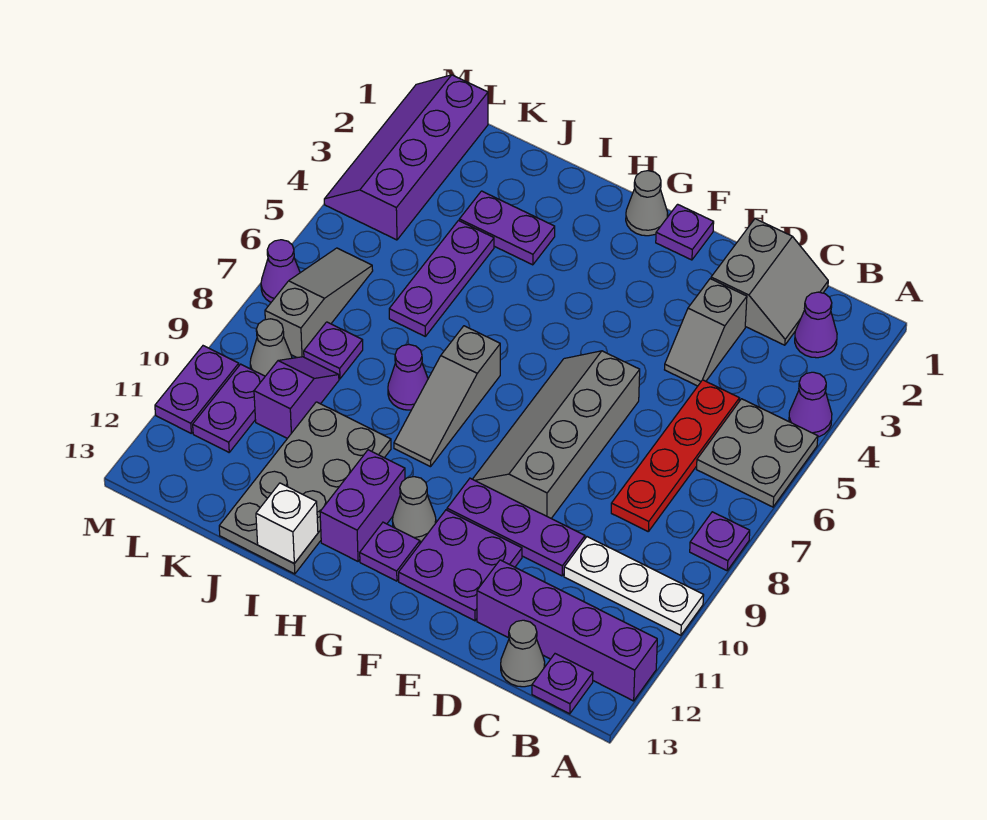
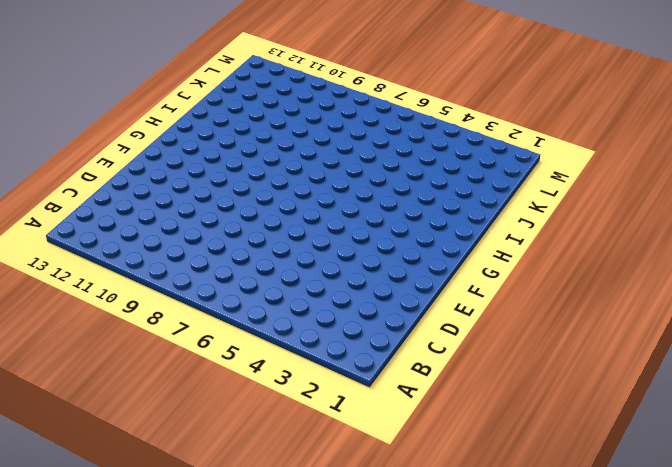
none -> purple 1x1 cone [789,372,832,437]
none -> grey 2x2 plate [697,399,818,507]
none -> purple 1x1 plate [690,512,750,571]
none -> white 1x3 plate [564,537,704,635]

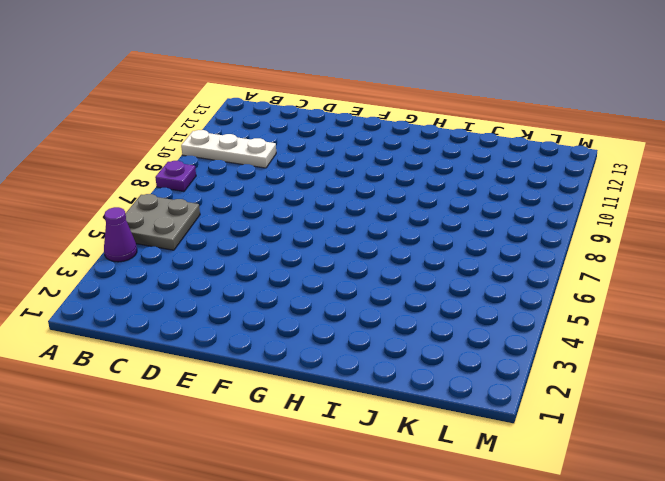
none -> purple 1x4 brick [477,560,657,701]
none -> purple 1x1 cone [795,292,837,358]
none -> purple 1x1 plate [532,654,593,714]
none -> grey 2x2 slope [711,219,828,345]

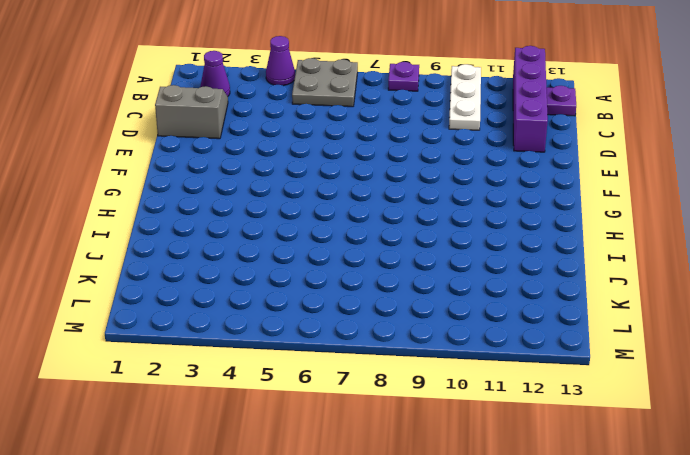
none -> red 1x4 plate [611,380,739,531]
none -> grey 1x1 cone [501,620,545,687]
none -> grey 1x2 slope [665,279,747,386]
none -> purple 1x3 plate [447,478,585,576]

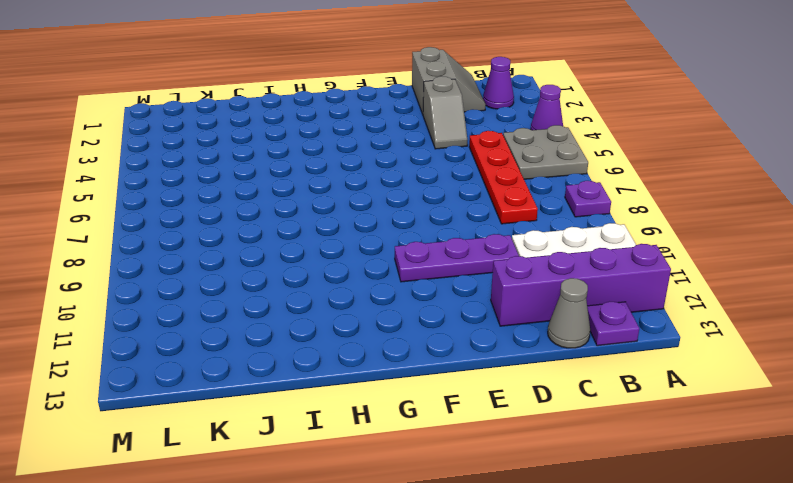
none -> grey 2x4 slope [473,351,640,518]
none -> purple 2x2 plate [399,510,522,621]
none -> purple 1x1 plate [656,204,714,260]
none -> grey 1x1 cone [626,171,668,236]

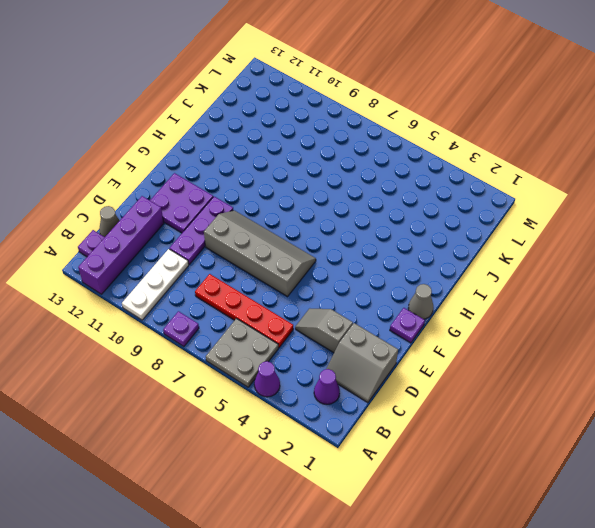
none -> grey 1x1 cone [392,477,436,542]
none -> purple 1x1 plate [360,522,420,581]
none -> grey 1x3 slope [394,326,500,467]
none -> purple 1x2 brick [320,450,405,561]

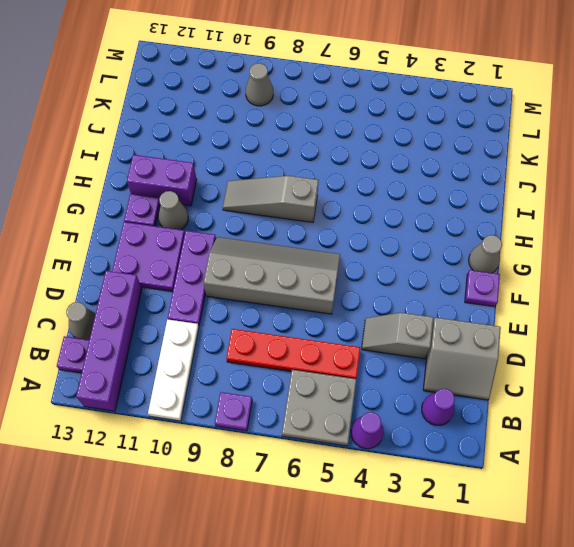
none -> purple 1x2 plate [459,191,555,265]
none -> purple 1x1 cone [388,344,428,410]
none -> grey 2x4 plate [219,402,391,574]
none -> purple 1x3 plate [389,221,494,336]

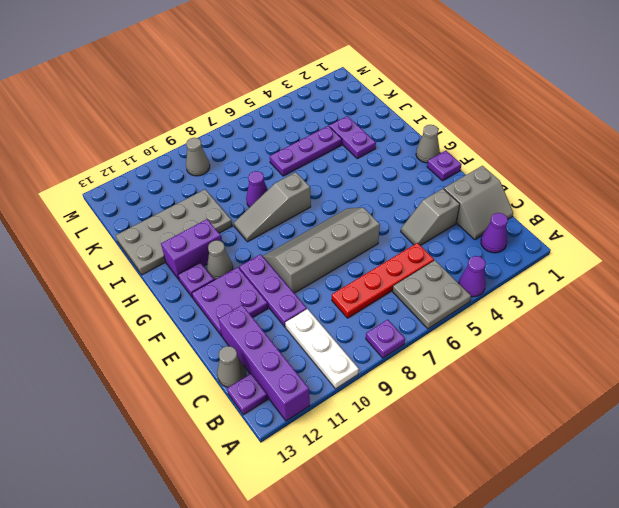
none -> purple 1x1 plate [304,322,363,379]
none -> purple 1x2 slope [254,357,339,438]
none -> purple 2x4 slope [324,75,488,240]
none -> grey 1x3 slope [265,248,373,358]

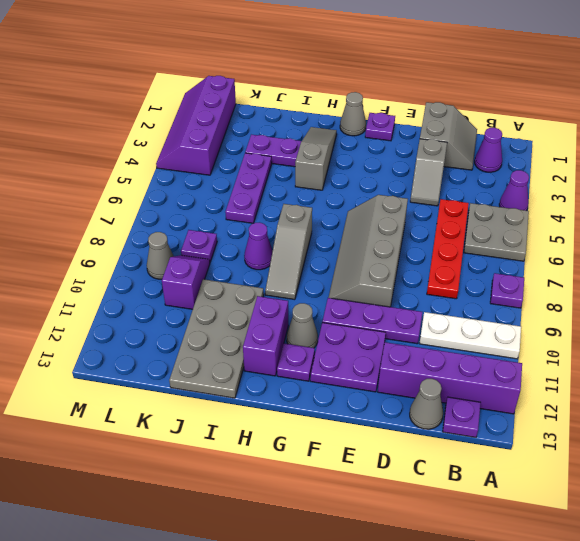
grey 1x3 slope [295,127,337,190] -> grey 1x3 slope moved to [265,248,373,358]
none -> purple 1x2 plate [193,364,265,452]
none -> purple 1x1 cone [261,240,300,302]
none -> purple 1x2 plate [155,346,239,433]
none -> white 1x1 brick [256,483,318,563]

